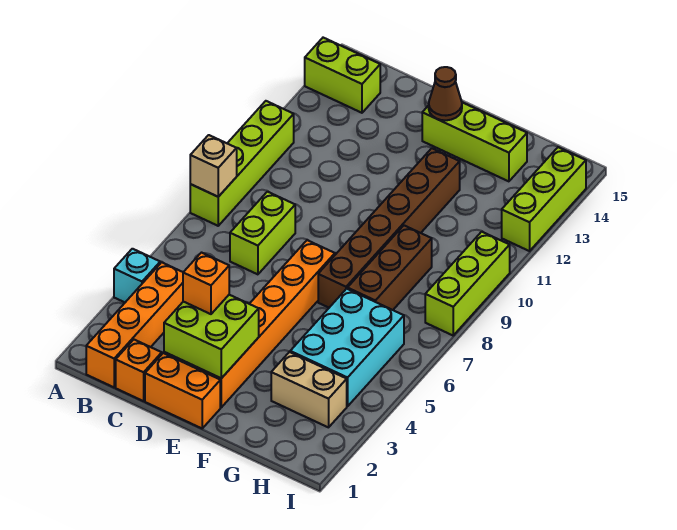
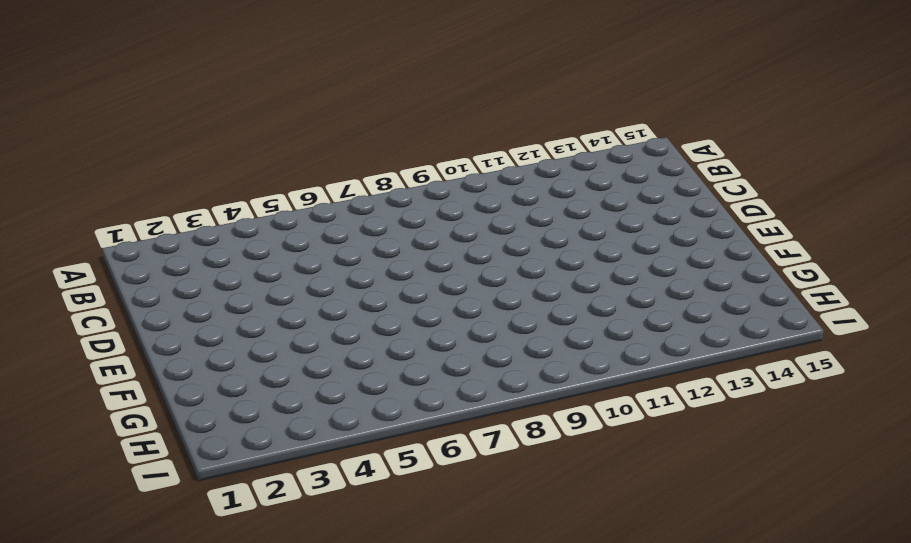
none -> cyan 1x1 brick [114,249,160,302]
none -> lime 1x4 brick [190,101,294,226]
none -> lime 1x2 brick [305,38,380,113]

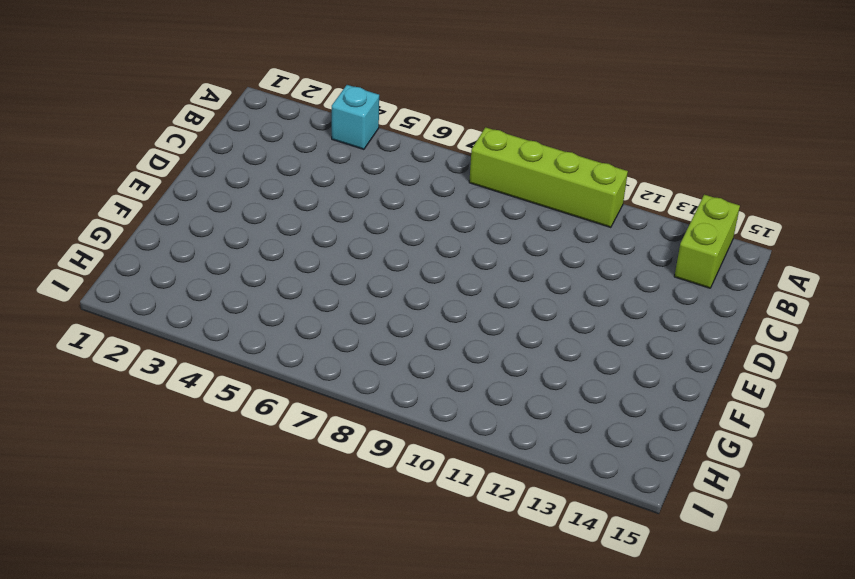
none -> orange 1x4 brick [86,262,183,387]
none -> orange 1x1 brick [116,340,162,401]
none -> lime 1x2 brick [230,192,295,274]

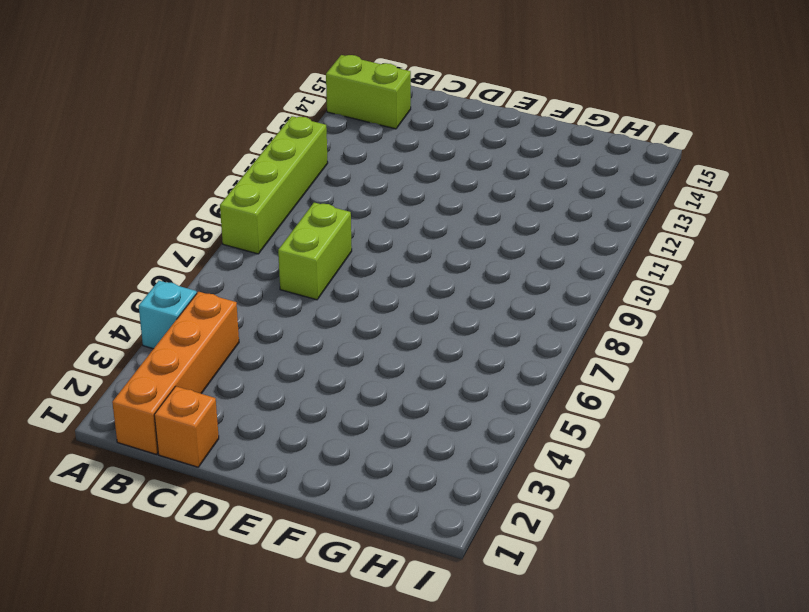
none -> orange 1x2 brick [145,353,220,428]
none -> orange 1x6 brick [193,240,335,407]
none -> lime 1x3 brick [422,102,527,181]

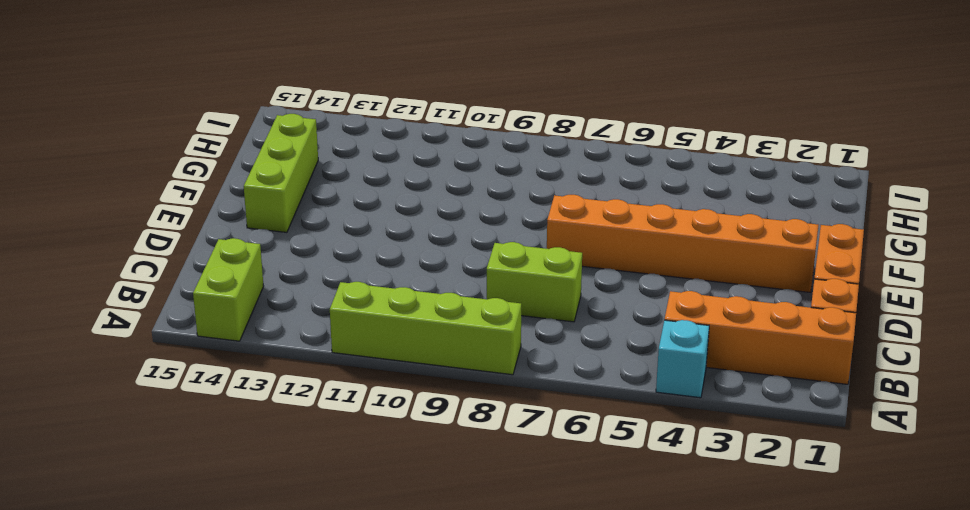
none -> brown 1x6 brick [318,148,460,308]
none -> tan 1x2 brick [271,352,347,427]
none -> cyan 2x3 brick [290,289,404,406]

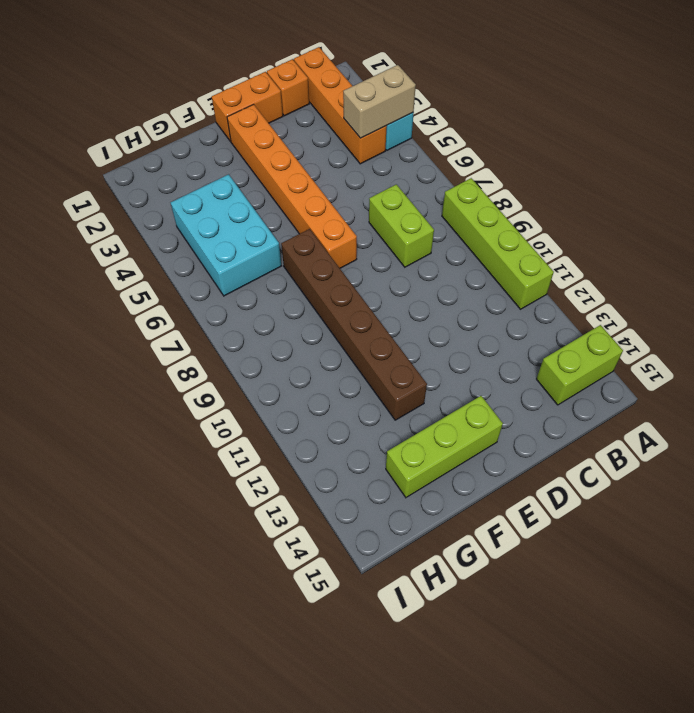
tan 1x2 brick [343,65,416,138] -> tan 1x2 brick moved to [271,352,347,427]
none -> brown 1x3 brick [348,226,432,310]
none -> lime 1x3 brick [425,232,510,335]
none -> lime 1x3 brick [502,147,586,251]

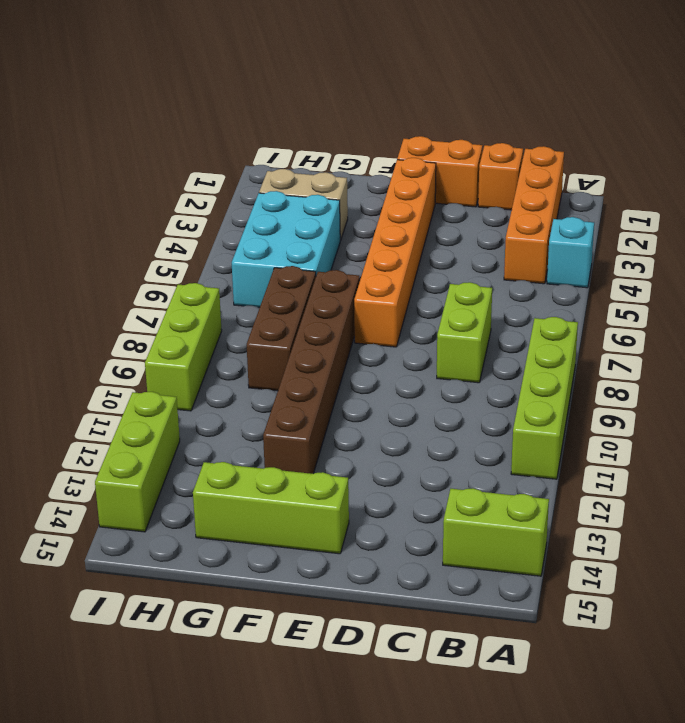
none -> tan 1x1 brick [190,135,237,197]
none -> lime 2x2 brick [164,295,259,378]
none -> brown 1x1 cone [429,67,462,120]

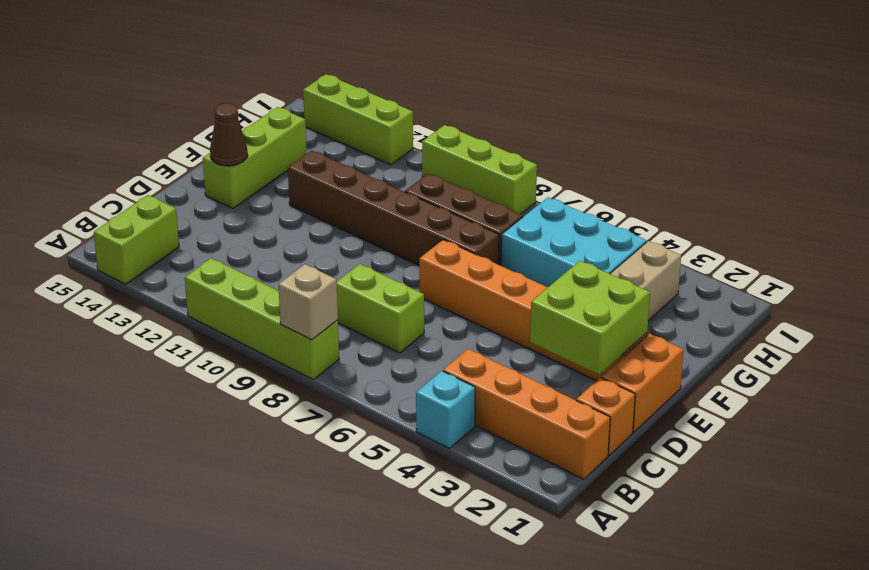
none -> orange 1x1 brick [183,253,229,314]

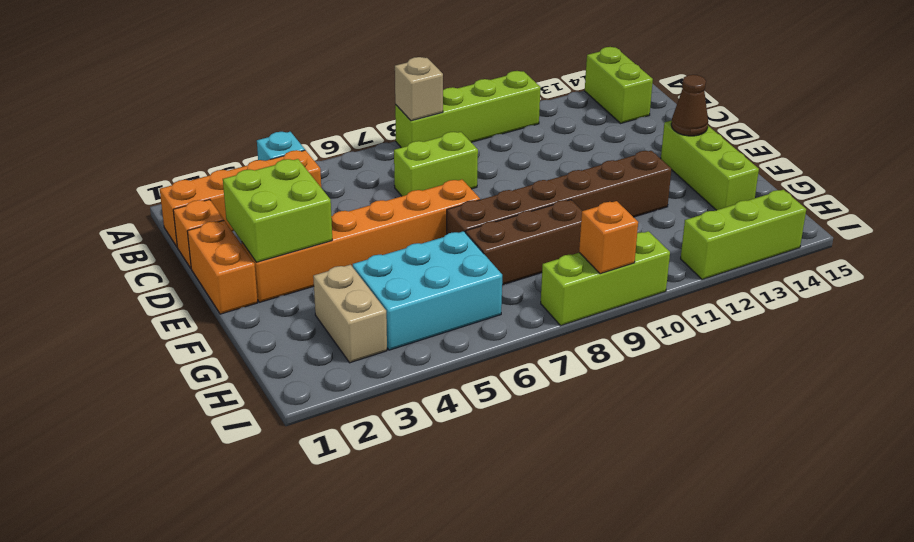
orange 1x1 brick [579,201,638,274] -> orange 1x1 brick moved to [183,253,229,314]

